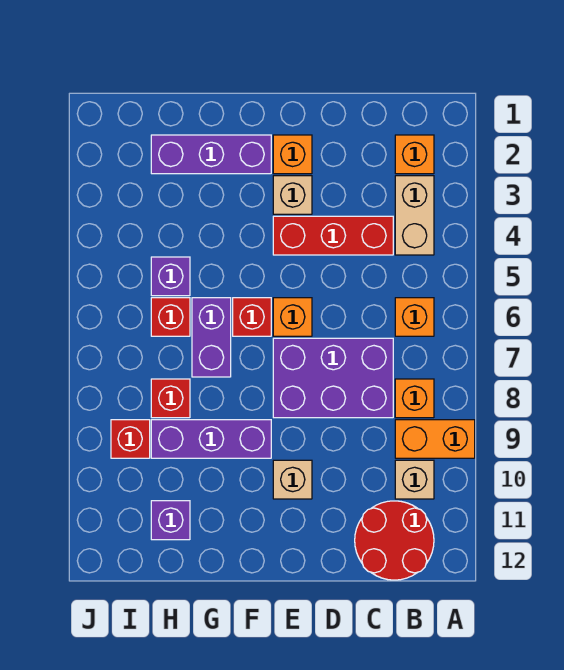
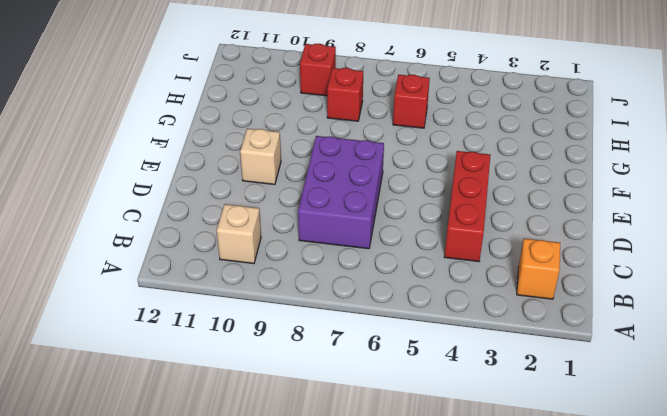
none -> orange 1x2 brick [395,420,475,458]
none -> tan 1x2 brick [395,176,434,255]
none -> orange 1x1 brick [395,298,434,336]

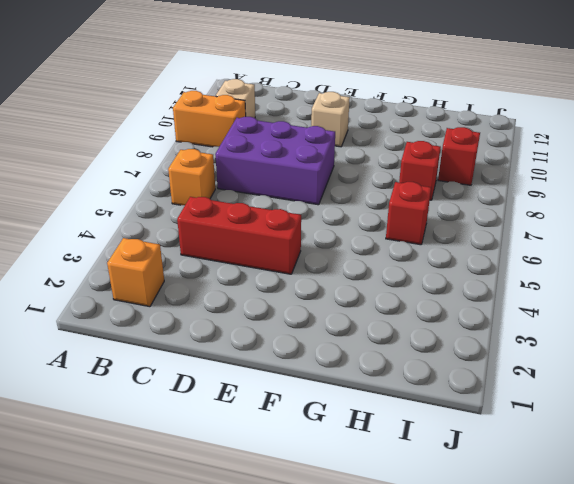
none -> tan 1x2 brick [395,176,434,255]
none -> orange 1x1 brick [395,379,434,418]
none -> red 2x2 round brick [355,501,434,580]

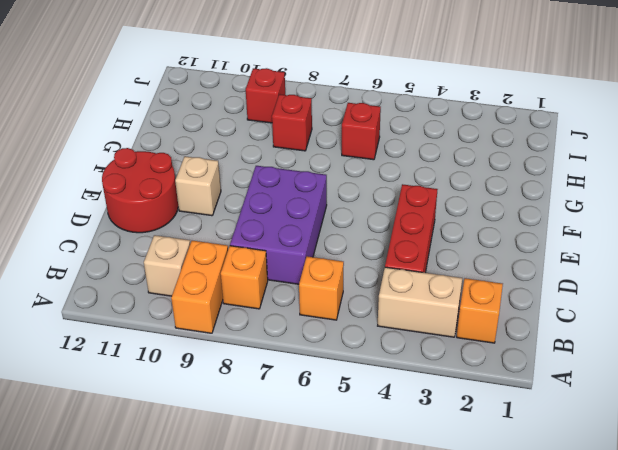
red 2x2 round brick [102,148,178,233] -> red 2x2 round brick moved to [355,501,434,580]
none -> orange 1x1 brick [273,135,312,174]
none -> tan 1x1 brick [273,176,312,214]
none -> orange 1x1 brick [273,298,312,336]

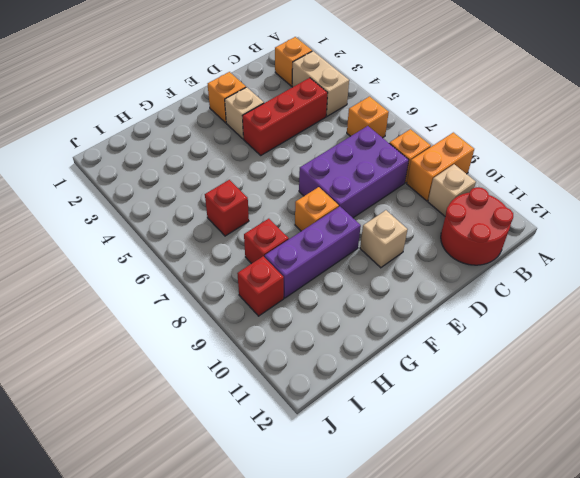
orange 1x1 brick [295,187,339,231] -> orange 1x1 brick moved to [273,298,312,336]
none -> purple 1x3 brick [151,135,271,174]
none -> red 1x1 brick [233,298,271,336]
none -> purple 1x2 brick [192,298,231,377]

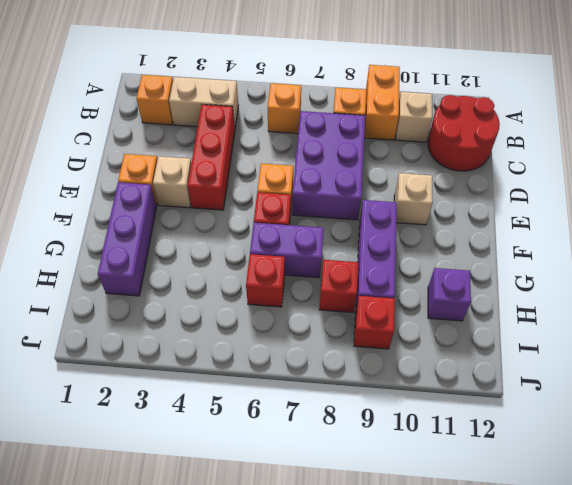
none -> purple 1x1 brick [151,257,190,296]

